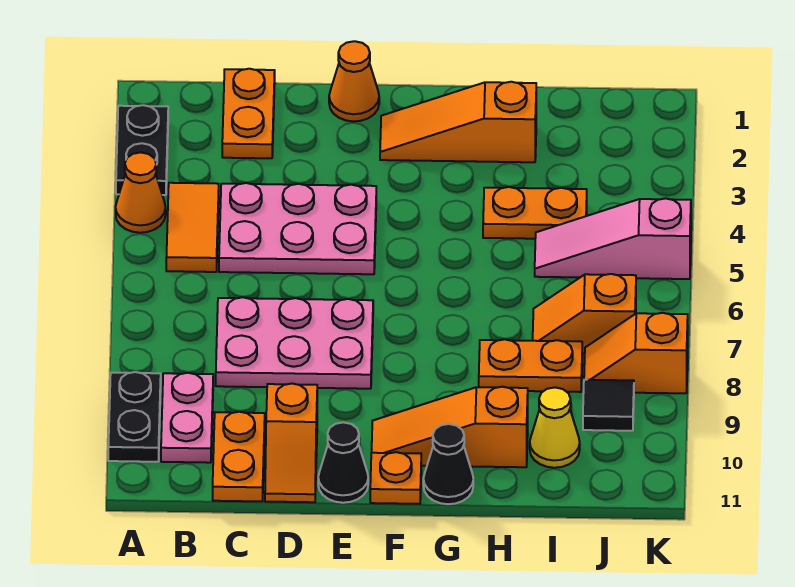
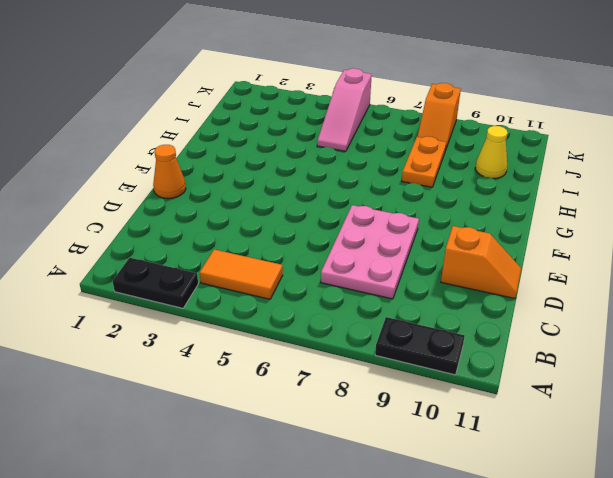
none -> orange 1x1 cone [116,152,166,233]
none -> pink 1x2 plate [161,373,213,463]
none -> orange 1x2 plate [222,69,275,158]

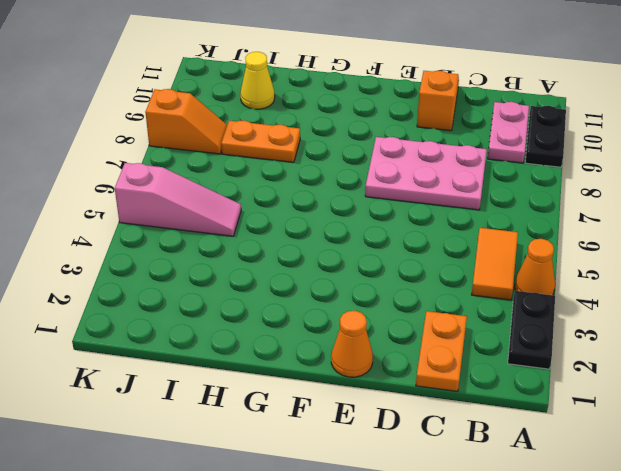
none -> pink 2x3 plate [219,183,376,274]
none -> orange 1x2 plate [213,412,265,501]
none -> black 1x1 cone [318,422,368,503]

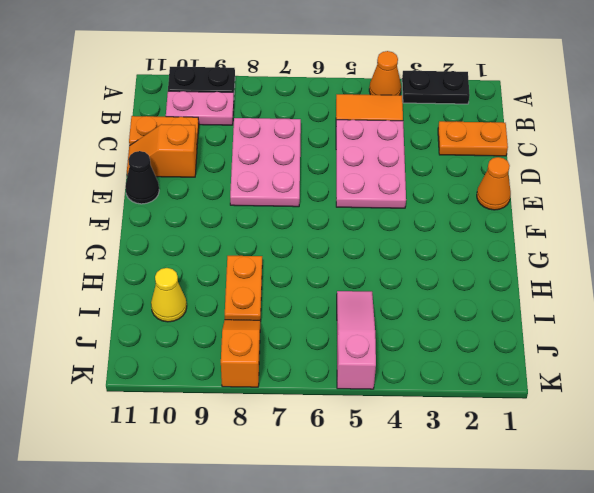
none -> orange 1x3 slope [380,82,536,162]
none -> orange 1x3 slope [372,387,528,467]
none -> orange 1x1 plate [370,452,421,504]

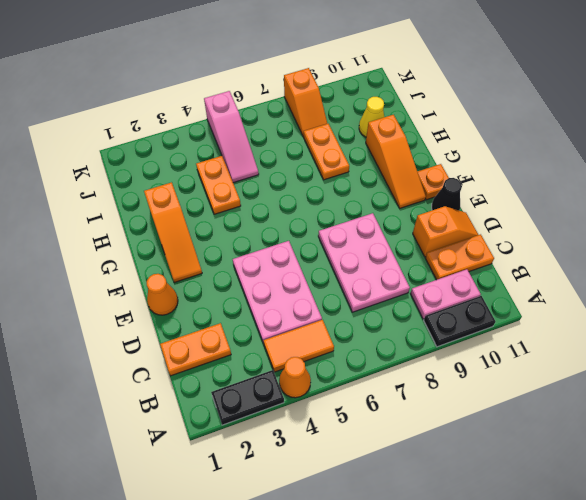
none -> black 1x1 cone [423,424,473,504]
none -> orange 1x2 slope [533,274,636,354]
none -> black 1x1 tile [583,380,634,431]

